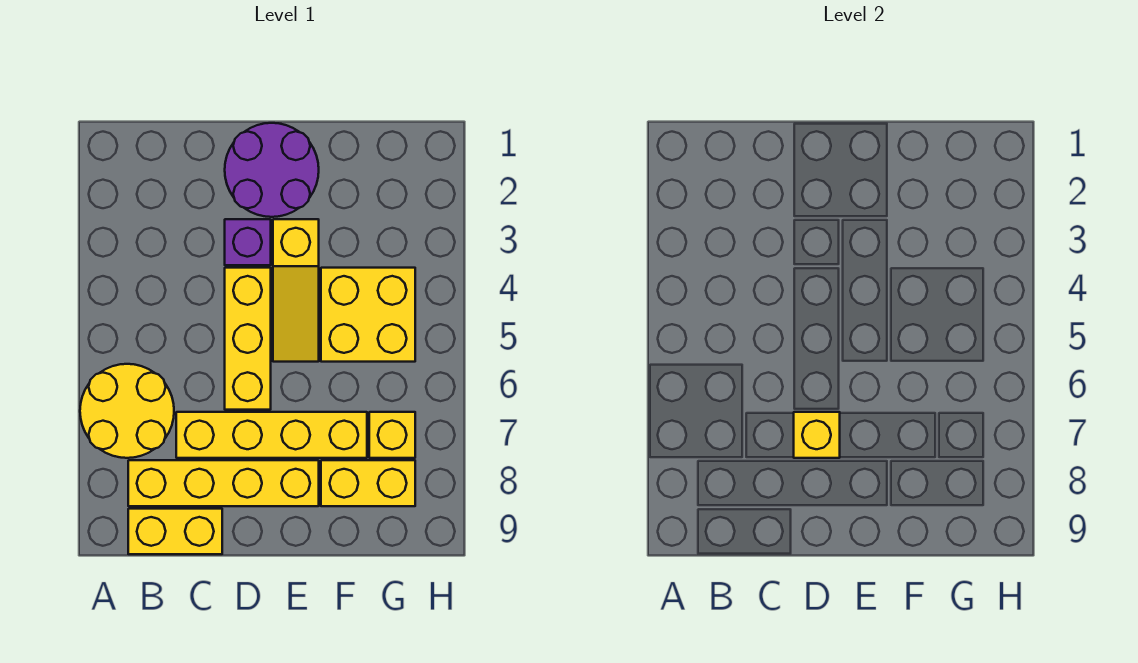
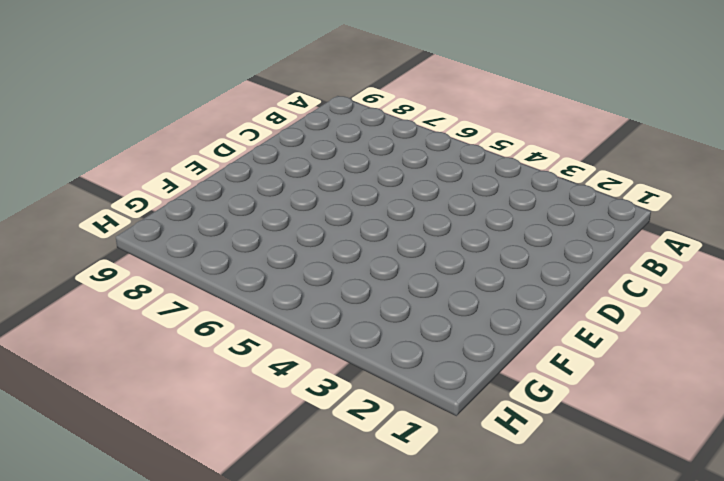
none -> yellow 2x2 round brick [80,364,174,458]
none -> yellow 1x4 brick [128,460,319,506]
none -> yellow 1x2 brick [128,509,222,554]

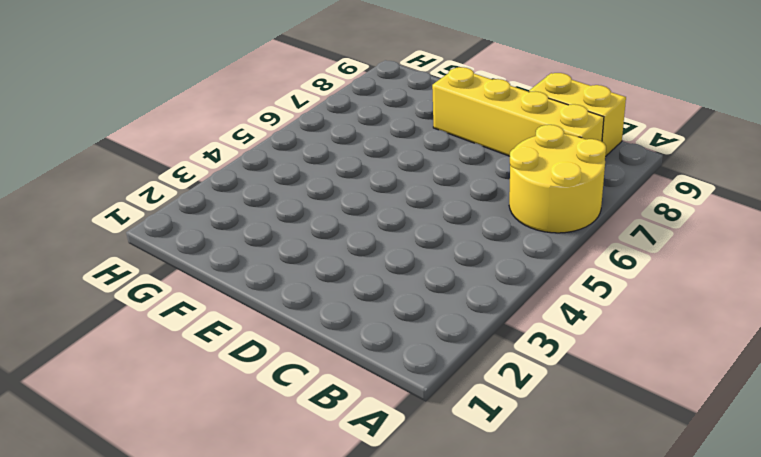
none -> yellow 1x4 brick [176,412,367,458]
none -> purple 2x2 round brick [225,123,319,217]
none -> purple 1x1 brick [225,219,271,265]

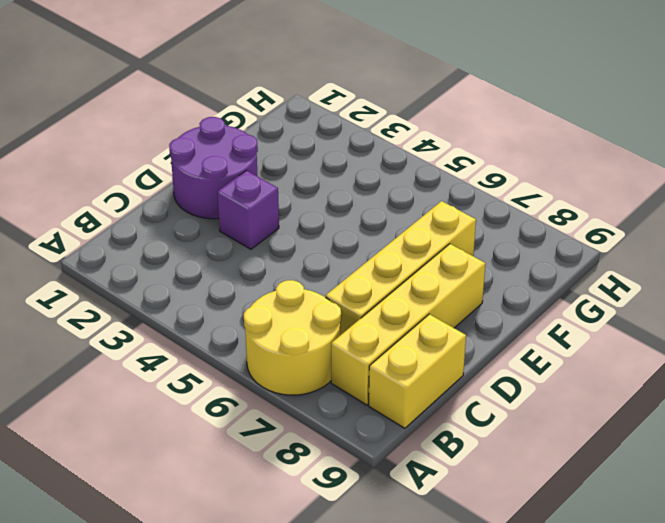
none -> yellow 1x3 brick [225,268,271,410]
none -> yellow 1x3 slope [273,219,319,362]
none -> yellow 2x2 brick [321,268,415,362]

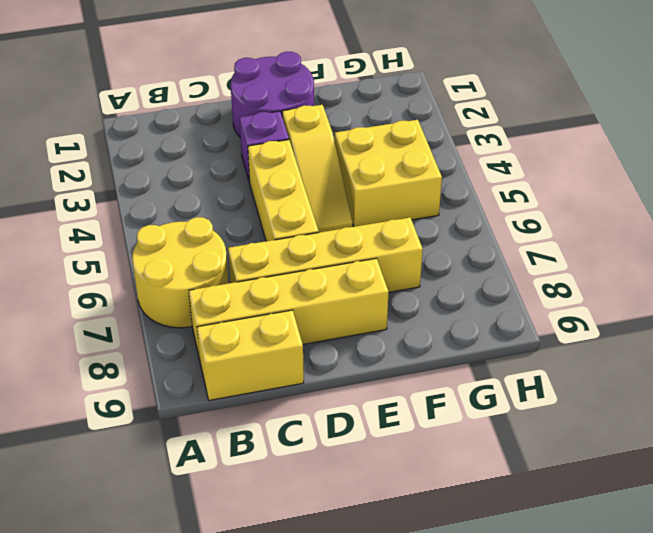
none -> yellow 1x2 brick [321,460,415,506]
none -> yellow 1x1 brick [369,412,415,458]
none -> yellow 1x1 brick [794,412,840,458]

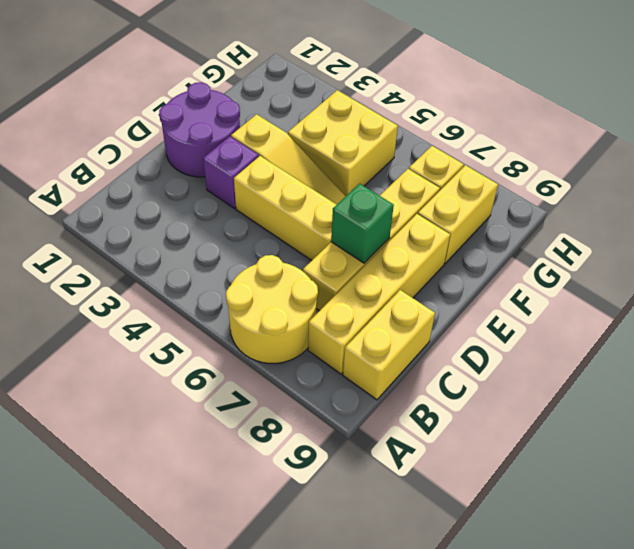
green 1x1 brick [331,183,394,263] -> yellow 1x1 brick [794,412,840,458]

